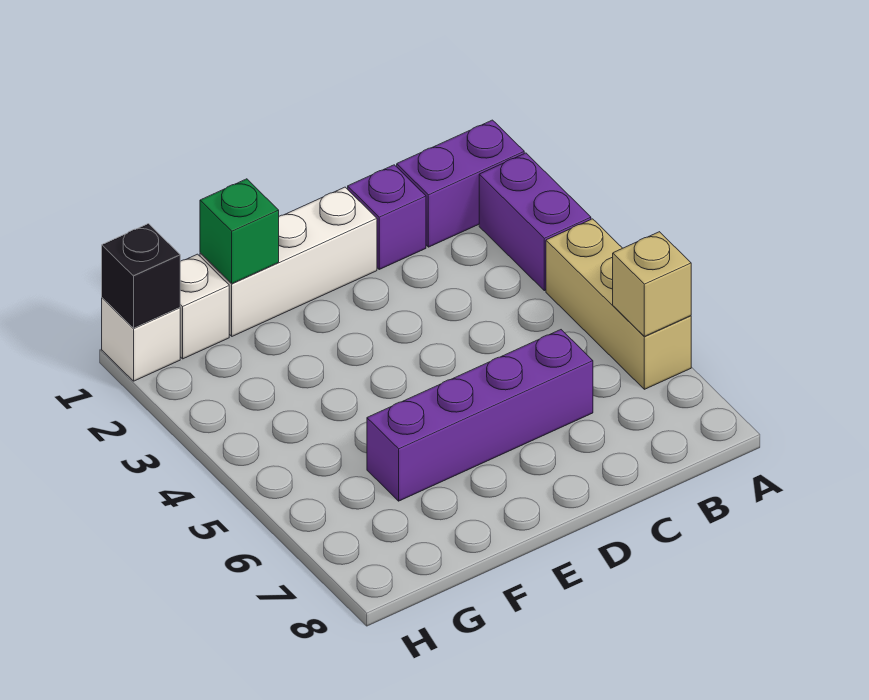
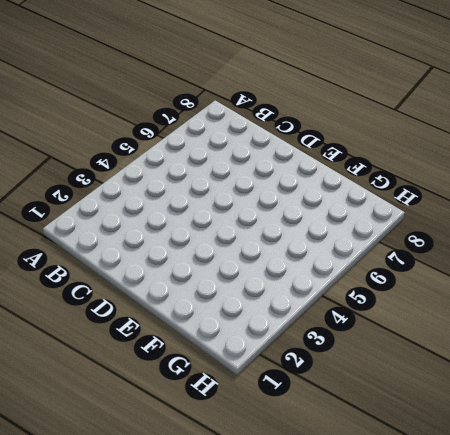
none -> purple 1x2 brick [397,120,524,247]
none -> purple 1x2 brick [479,153,591,291]

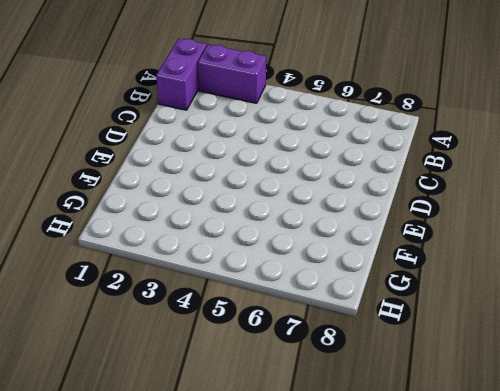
none -> tan 1x3 brick [546,219,691,389]
none -> purple 1x1 brick [348,165,426,269]

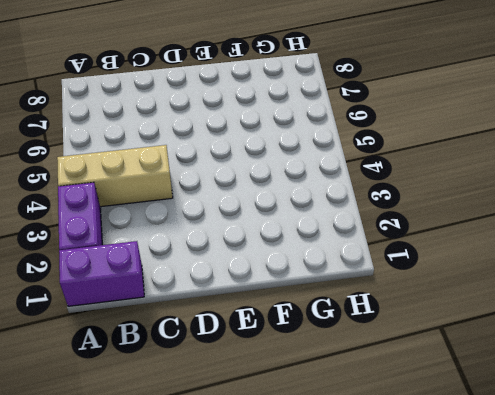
tan 1x3 brick [57,145,173,207] -> tan 1x3 brick turned to [546,219,691,389]
none -> purple 1x1 brick [348,165,426,269]
none -> purple 1x4 brick [367,330,593,501]

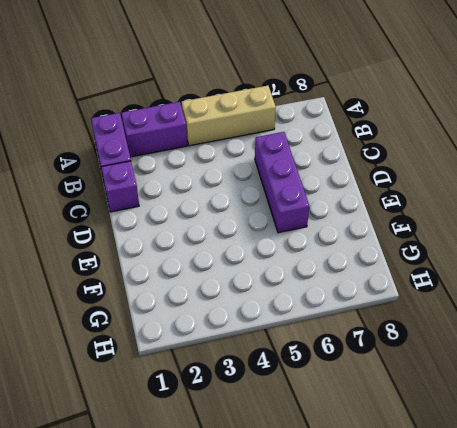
purple 1x3 brick [255,132,309,233] -> purple 1x4 brick [367,330,593,501]
none -> white 1x3 brick [200,187,377,336]
none -> white 1x1 brick [180,254,229,359]

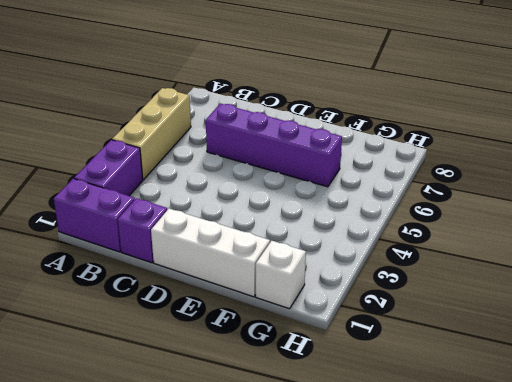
none -> white 1x1 brick [102,298,180,381]
none -> tan 1x1 brick [613,232,691,336]

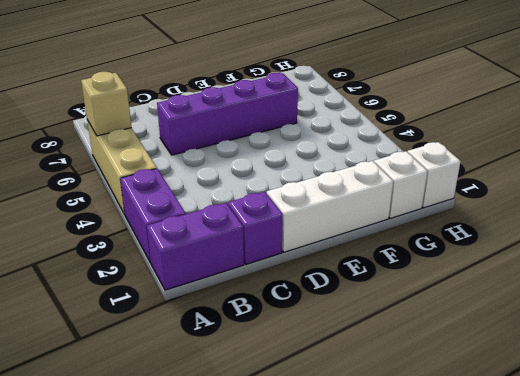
none -> green 1x1 brick [200,179,279,284]
none -> black 1x1 brick [102,224,180,328]

